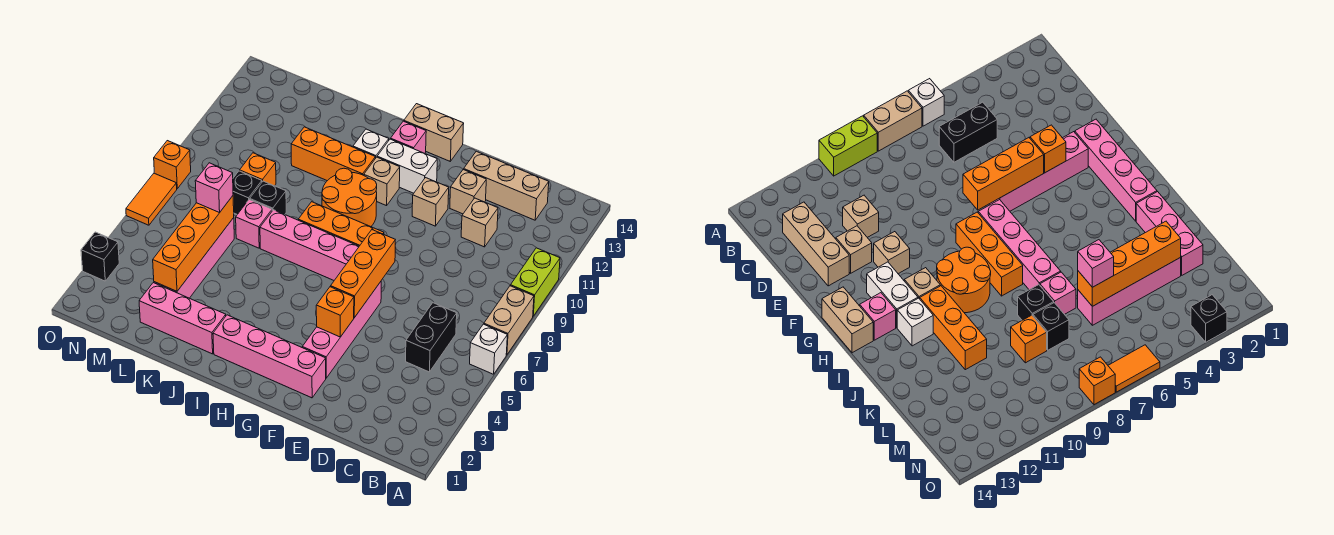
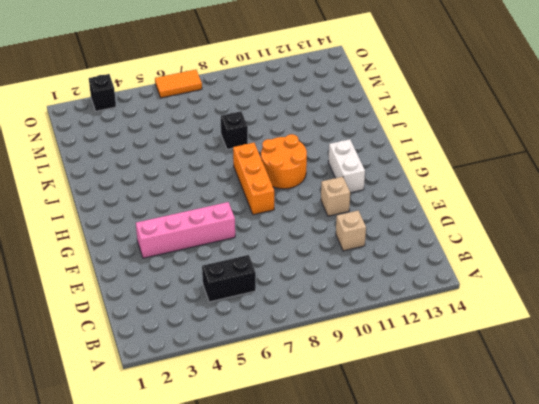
none -> white 1x1 brick [470,324,507,374]
none -> tan 1x2 brick [484,286,534,355]
none -> lime 1x2 brick [511,248,560,316]
none -> tan 1x3 brick [464,151,549,220]

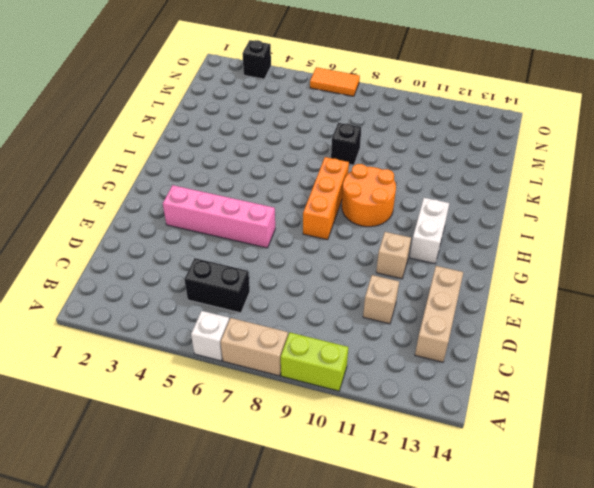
none -> tan 1x1 brick [450,169,486,214]
none -> pink 1x4 brick [213,315,326,398]
none -> pink 1x4 brick [260,210,359,280]
none -> tan 1x2 brick [404,104,464,161]

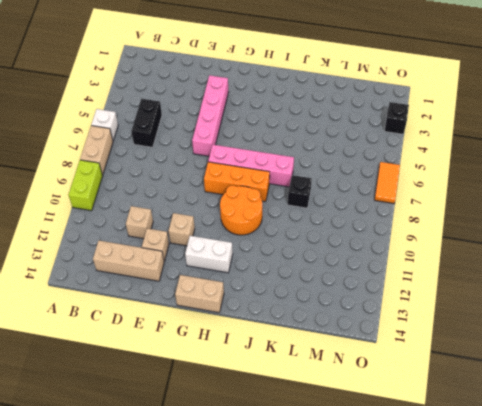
none -> pink 1x4 brick [213,315,326,398]
none -> tan 1x1 brick [364,157,400,206]
none -> pink 1x1 brick [391,121,426,153]
none -> orange 1x3 brick [291,127,375,181]

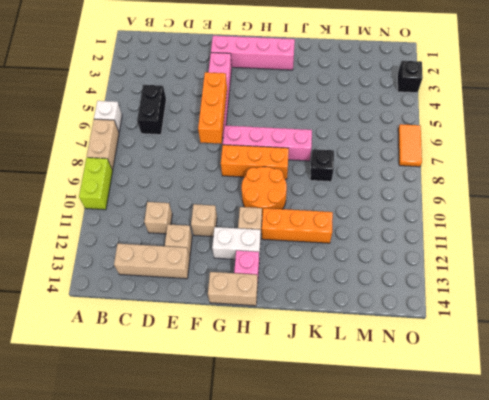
none -> white 1x1 brick [353,129,389,158]
none -> pink 1x3 brick [139,283,226,354]
none -> pink 1x1 brick [236,199,272,248]
none -> pink 1x4 brick [154,218,234,298]

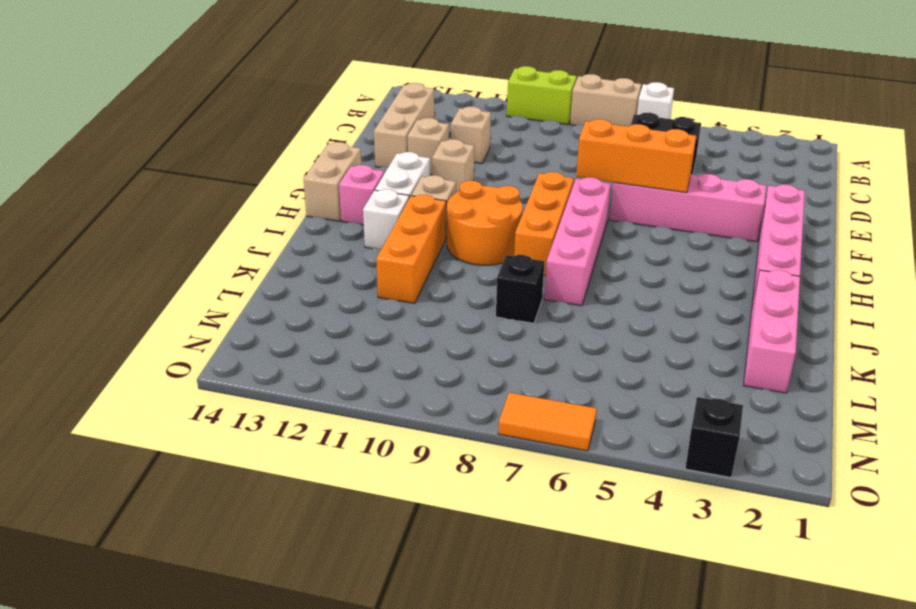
none -> pink 1x1 brick [236,199,272,248]
none -> pink 1x4 brick [154,218,234,298]
none -> black 1x1 brick [233,171,262,215]
none -> orange 1x1 brick [240,153,276,186]

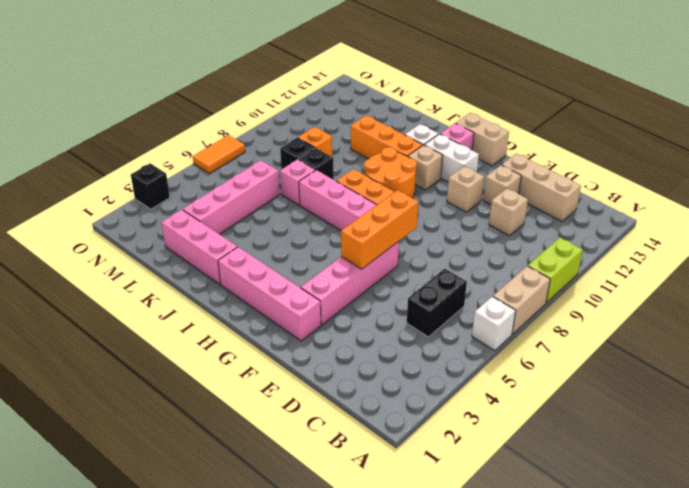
none -> orange 1x1 brick [154,141,191,189]
none -> orange 1x1 brick [316,287,354,337]
none -> orange 1x4 brick [153,196,234,291]
none -> pink 1x1 brick [195,163,233,213]

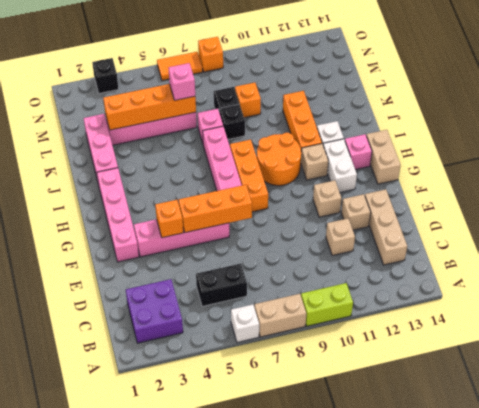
purple 2x2 brick [126,279,183,343] -> none

